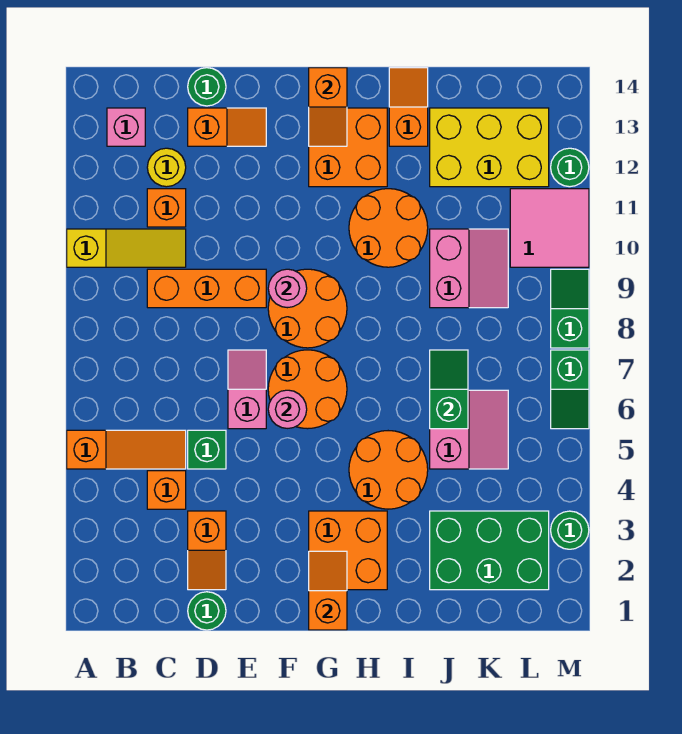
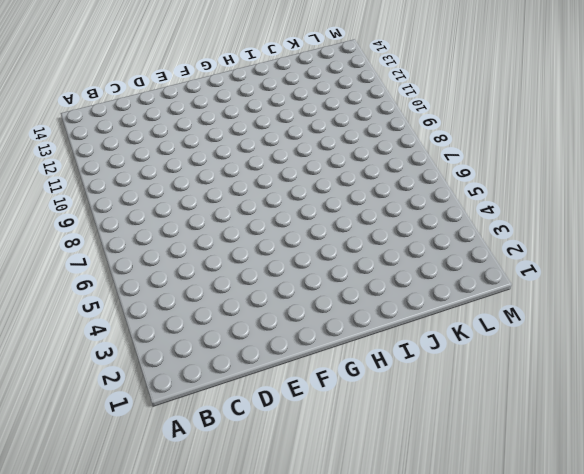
none -> orange 1x3 slope [67,430,186,469]
none -> yellow 1x3 slope [67,229,186,267]
none -> pink 1x1 brick [107,108,145,146]
none -> orange 1x1 brick [147,471,186,509]

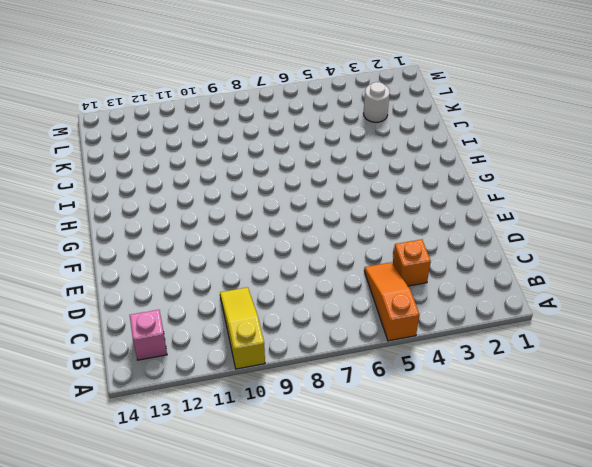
white 1x1 round brick [363,82,390,122] -> green 2x3 brick [430,511,549,590]
none -> orange 1x3 brick [147,269,266,308]
none -> orange 1x1 brick [147,189,186,227]
none -> yellow 1x1 round brick [147,148,186,187]
none -> green 1x1 round brick [188,592,226,630]

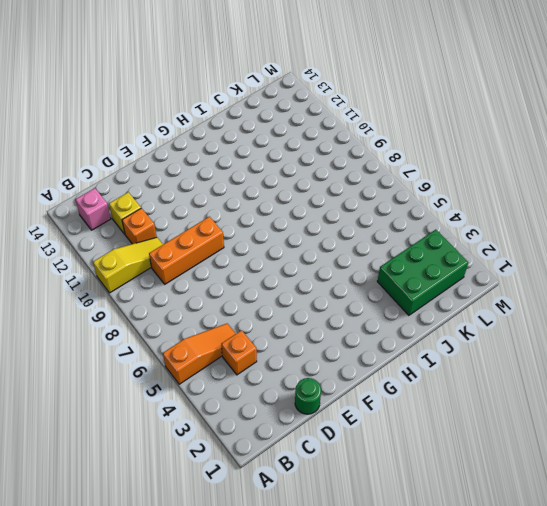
yellow 1x1 brick [109,192,141,234] -> yellow 1x1 round brick [147,148,186,187]
none -> orange 1x2 slope [188,511,226,590]
none -> green 1x1 brick [188,430,226,469]
none -> orange 1x2 slope [188,108,266,146]
none -> green 1x1 round brick [188,68,226,106]

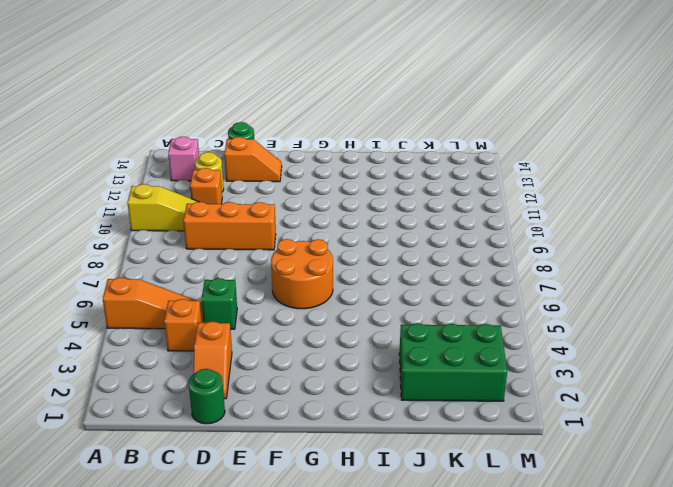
none -> pink 1x2 slope [228,350,266,429]
none -> orange 2x2 round brick [268,269,347,348]
none -> orange 2x2 brick [309,511,387,590]
none -> orange 2x2 brick [309,108,387,187]

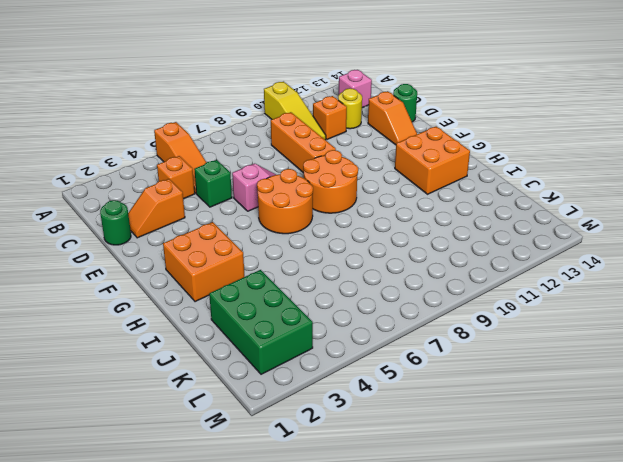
none -> orange 2x2 round brick [349,431,428,509]
none -> orange 2x2 round brick [349,189,428,267]
none -> orange 1x2 slope [389,68,428,146]
none -> pink 2x2 slope [430,390,508,469]

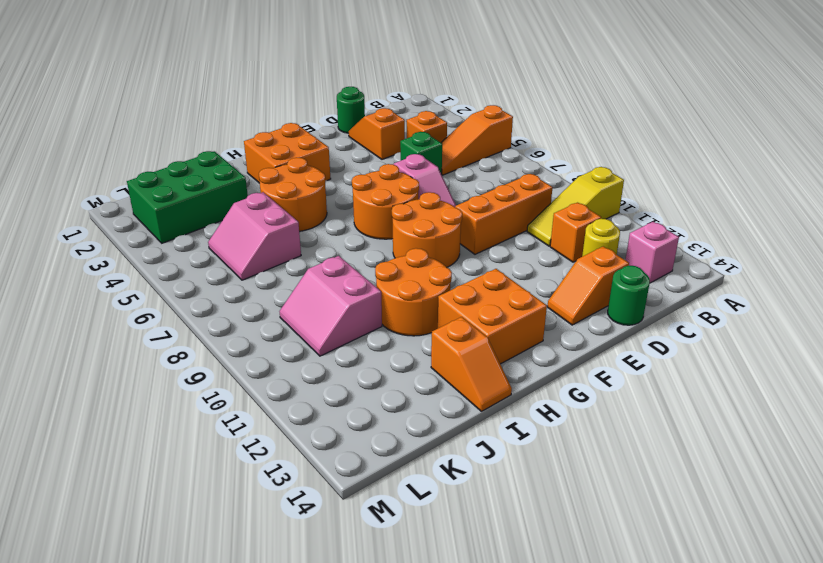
none -> yellow 2x3 brick [430,108,549,187]
none -> pink 2x2 tile [510,189,589,267]
none -> green 1x1 round brick [551,511,589,549]
none -> green 1x2 slope [551,350,589,429]

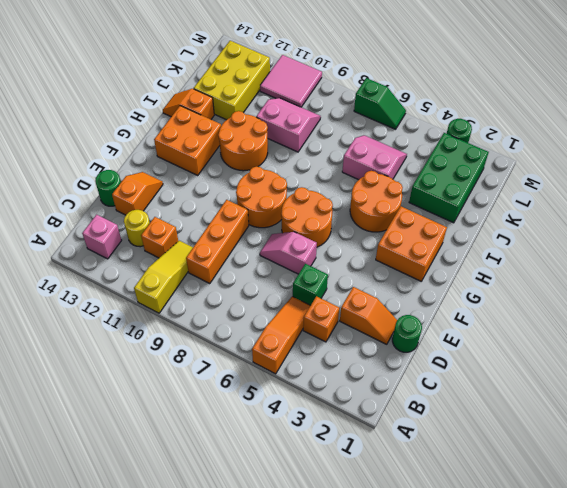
none -> green 1x2 slope [551,269,589,348]
none -> green 1x1 round brick [551,148,589,187]
none -> pink 1x1 round brick [268,390,307,428]
none -> pink 1x1 round brick [268,269,307,308]

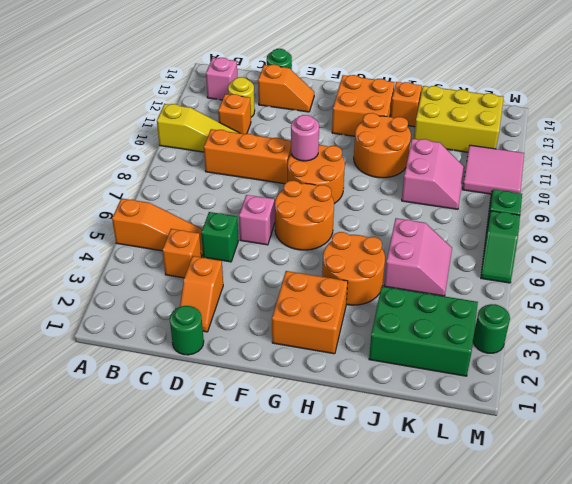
none -> green 1x1 round brick [551,148,589,187]
none -> pink 1x1 round brick [268,390,307,428]
none -> orange 1x2 slope [309,551,347,630]
none -> orange 1x2 slope [309,68,347,146]

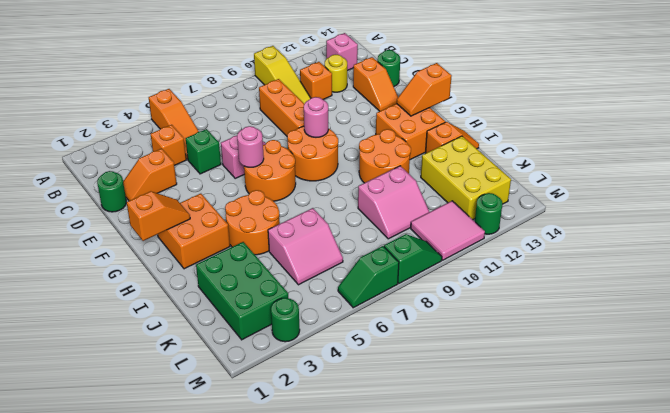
none -> green 1x2 slope [430,350,468,429]

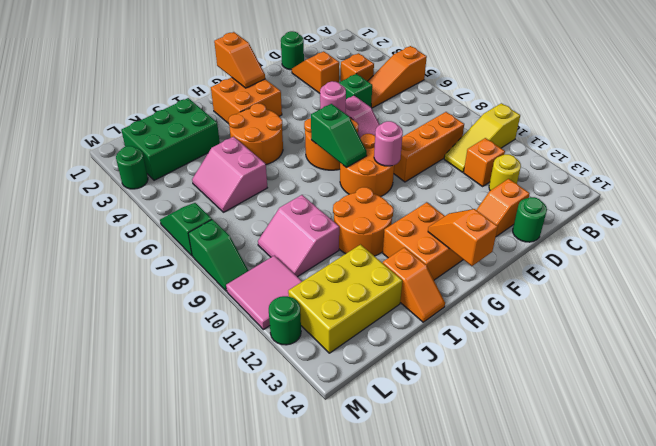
green 1x2 slope [311,104,367,168] -> green 1x2 slope moved to [430,350,468,429]
none -> pink 1x1 brick [107,108,145,146]

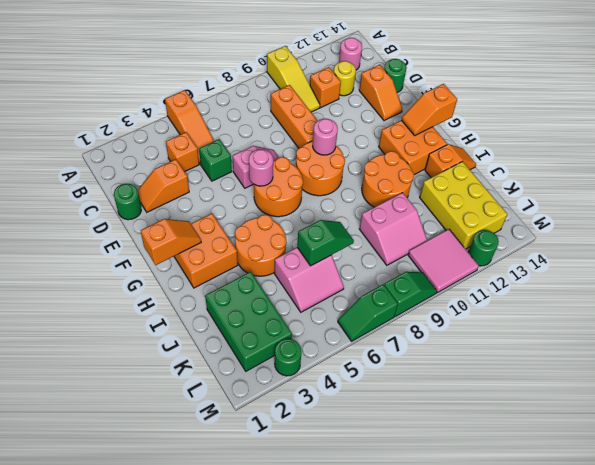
pink 1x1 round brick [339,38,362,70] -> pink 1x1 brick [107,108,145,146]

